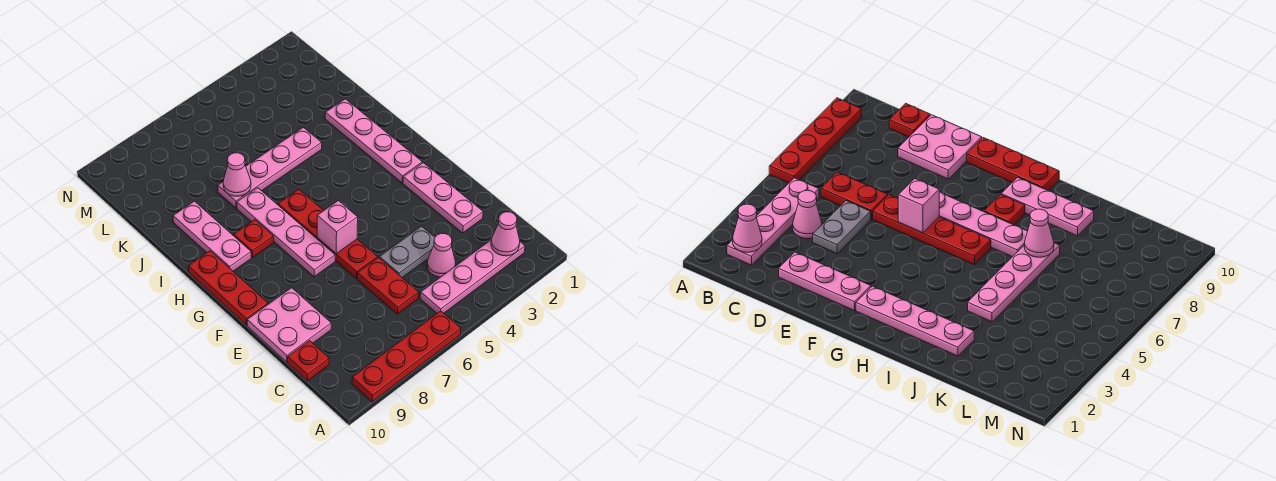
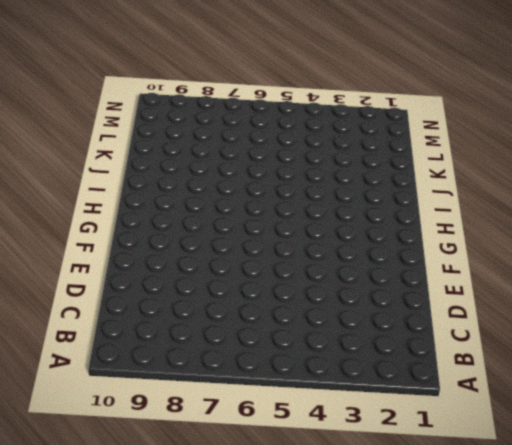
none -> red 1x4 plate [352,311,461,402]
none -> pink 1x4 plate [420,240,525,313]
none -> pink 1x1 cone [427,233,456,277]

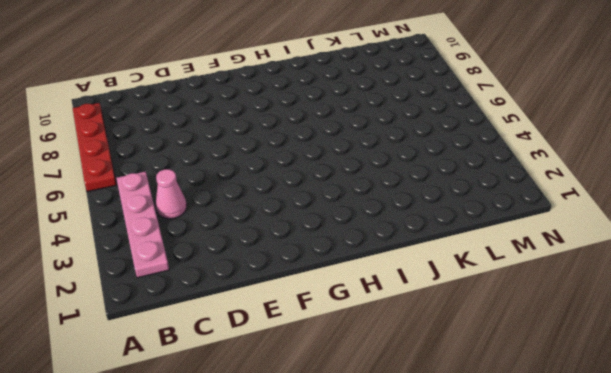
none -> red 1x2 plate [357,258,419,314]
none -> red 1x1 plate [288,341,329,381]
none -> pink 1x3 plate [403,163,483,233]

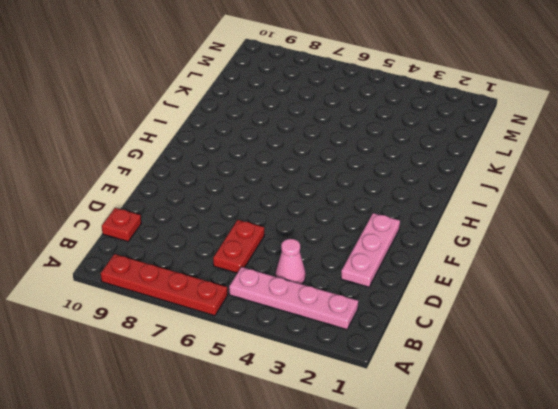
none -> grey 1x2 plate [379,226,435,278]
none -> pink 2x2 plate [247,288,331,362]
none -> red 1x4 plate [278,189,377,278]

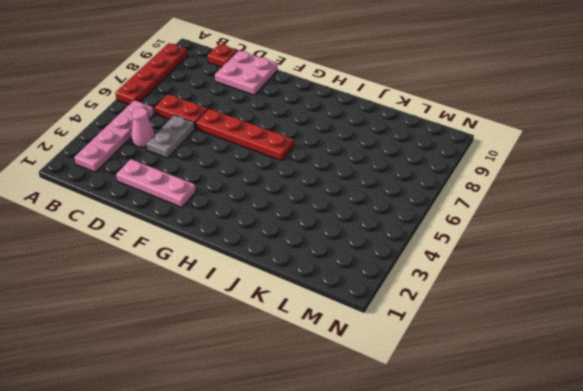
none -> pink 1x4 plate [237,188,335,277]
none -> red 1x3 plate [188,251,268,325]
none -> pink 1x4 plate [325,99,422,183]

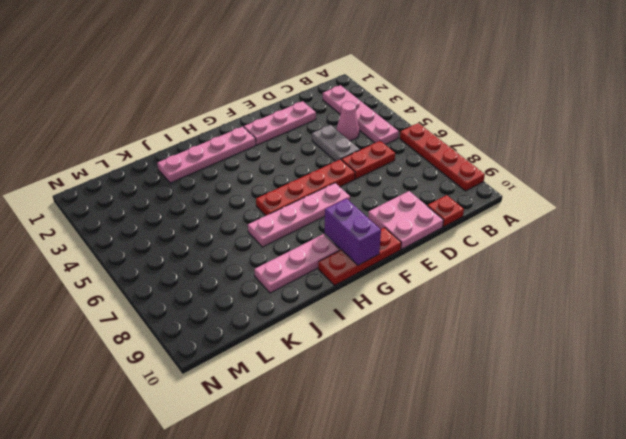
purple 1x2 brick [325,198,381,265] -> none
none -> red 1x1 plate [234,220,274,258]
none -> pink 1x4 plate [218,127,322,208]
none -> pink 1x1 cone [491,212,520,256]

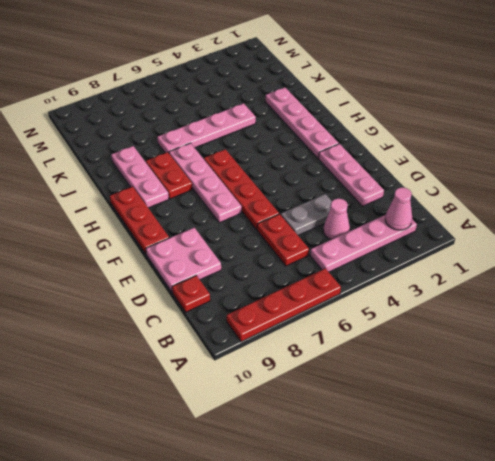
red 1x2 plate [146,152,192,199] -> red 1x1 plate [234,220,274,258]
none -> pink 1x1 brick [317,201,358,254]
none -> pink 1x1 cone [223,153,251,196]

